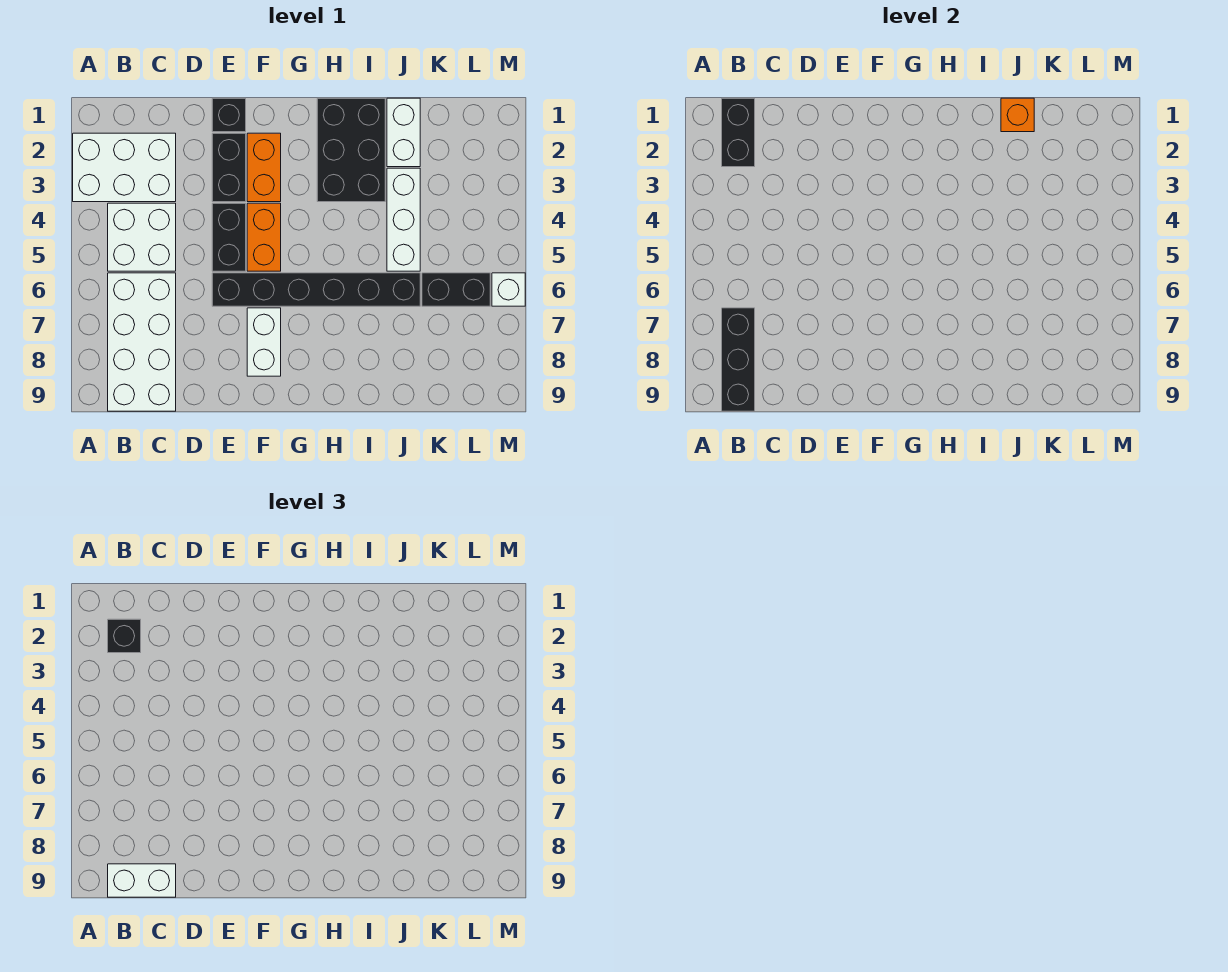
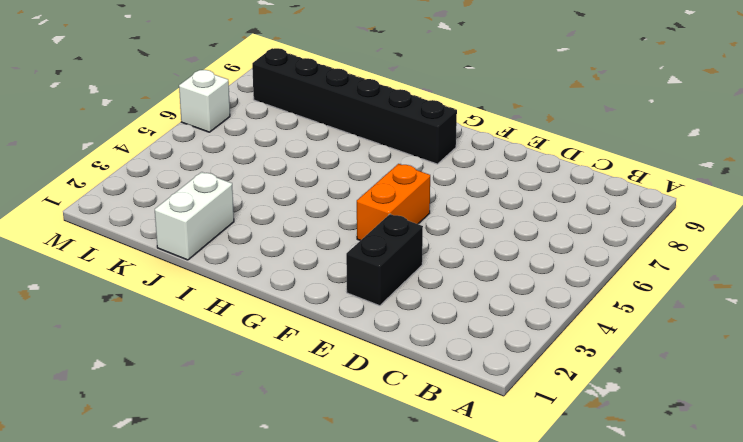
black 1x6 brick [252,48,457,164] -> black 1x6 brick moved to [212,273,420,306]
none -> white 2x3 brick [73,133,176,202]
none -> white 2x2 brick [108,203,176,271]
none -> white 2x4 brick [108,273,176,411]

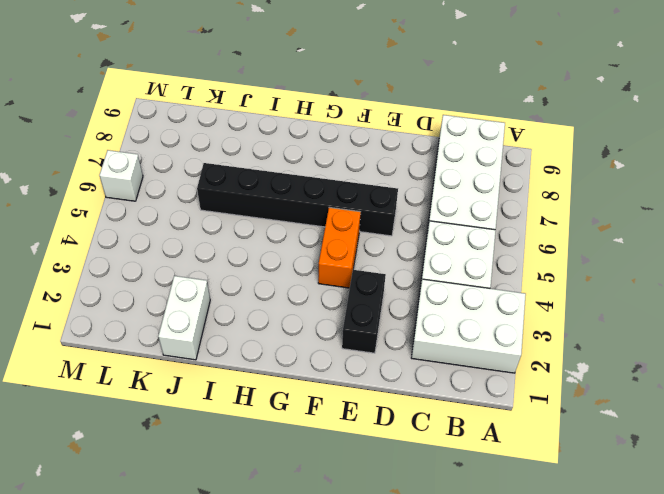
none -> black 1x1 brick [212,98,246,132]
none -> black 1x2 brick [212,203,246,271]
none -> orange 1x2 brick [247,133,281,202]

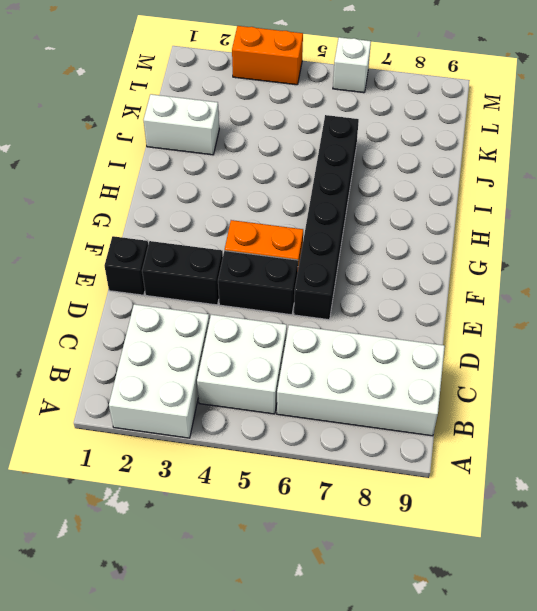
orange 1x2 brick [232,26,303,85] -> orange 1x2 brick moved to [247,133,281,202]
none -> white 1x2 brick [247,308,281,376]
none -> black 2x3 brick [317,98,385,202]
none -> white 1x3 brick [387,168,420,271]

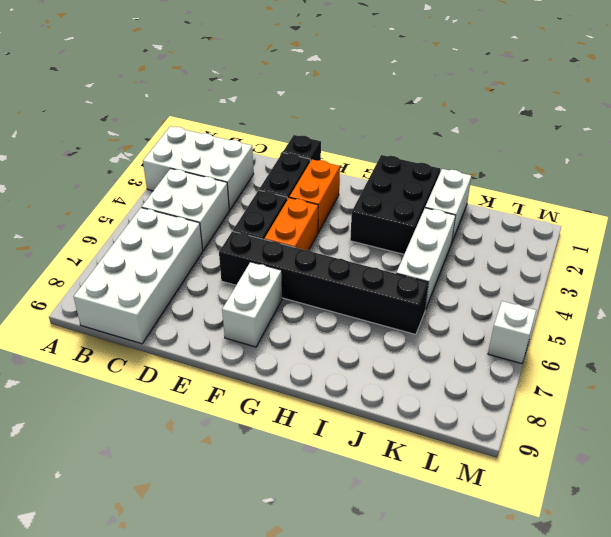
none -> black 1x2 brick [422,273,490,306]
none -> black 1x2 brick [722,98,755,167]
none -> black 1x3 brick [722,308,755,411]

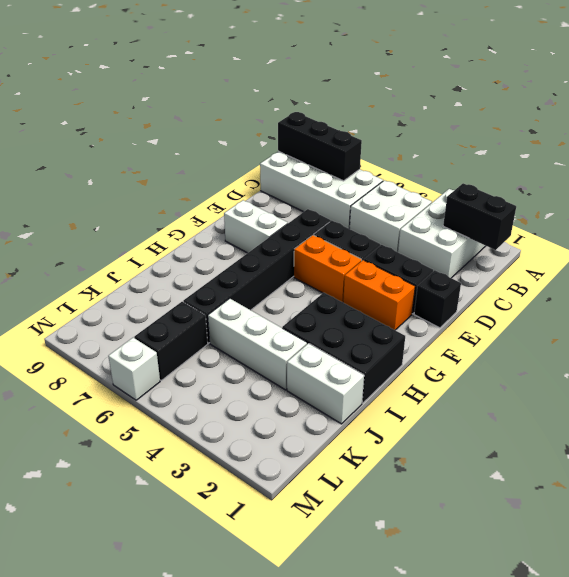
none -> orange 1x1 brick [1001,98,1034,132]
none -> black 1x1 brick [108,619,141,653]
none -> white 1x2 brick [108,864,176,897]

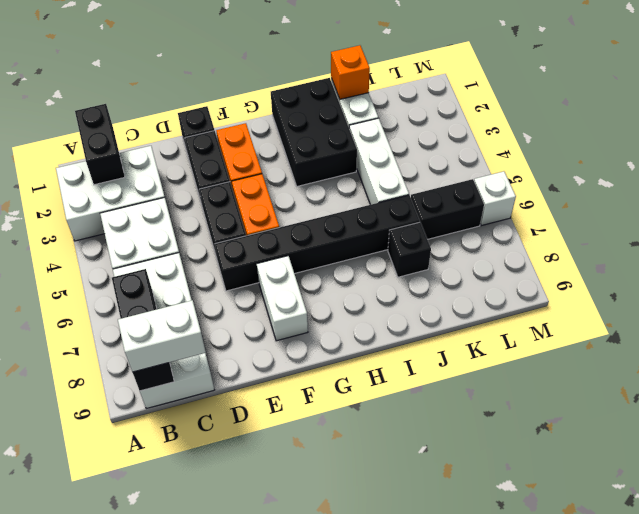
black 1x1 brick [388,222,431,277] -> black 1x1 brick moved to [108,619,141,653]

